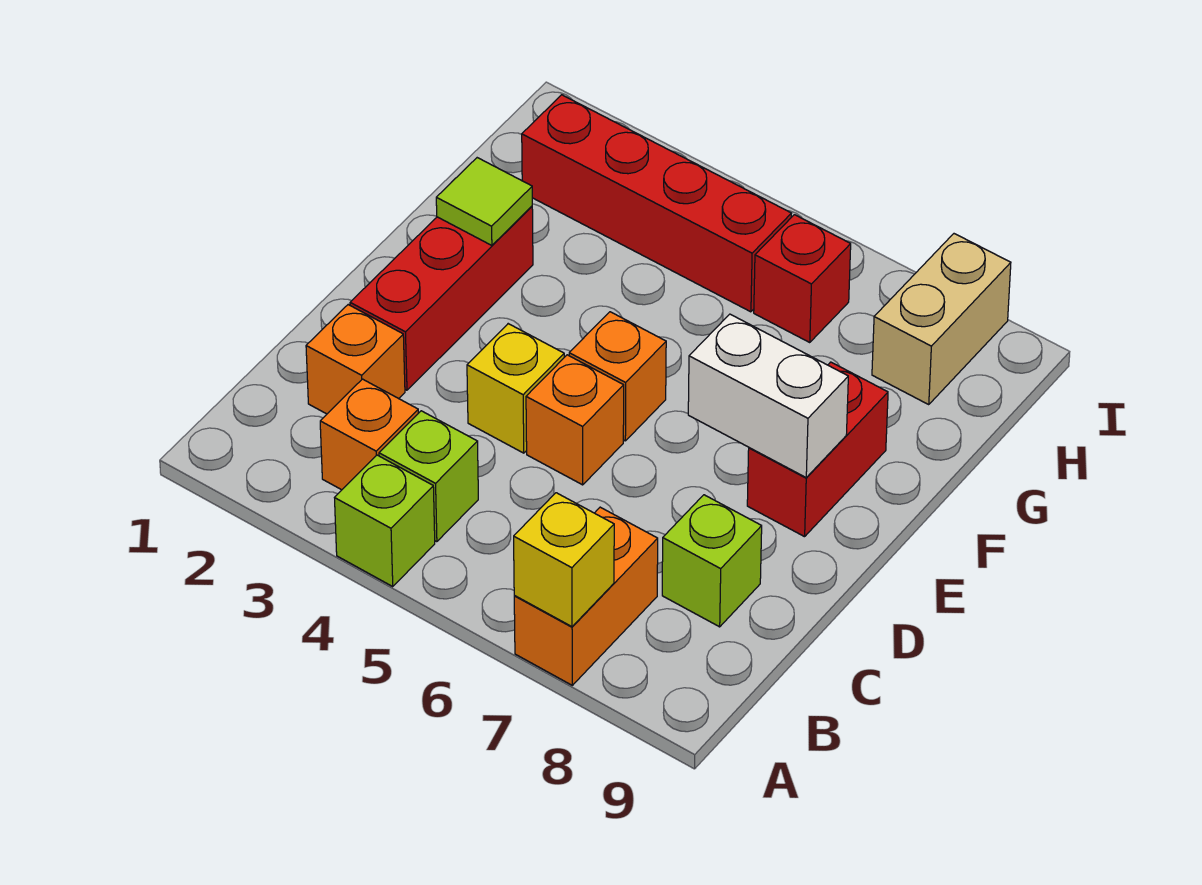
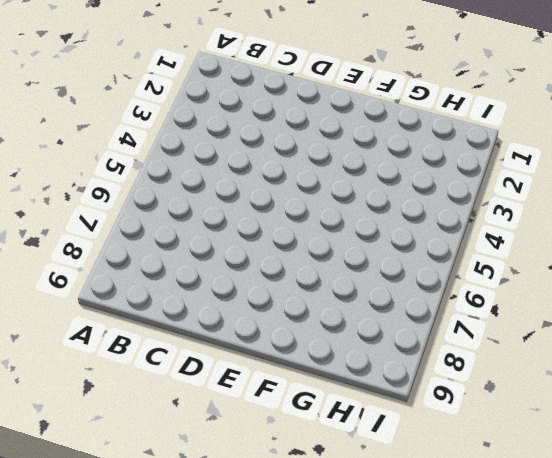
none -> lime 1x1 brick [335,455,435,586]
none -> orange 1x2 brick [514,507,658,685]
none -> orange 1x1 brick [320,379,418,490]

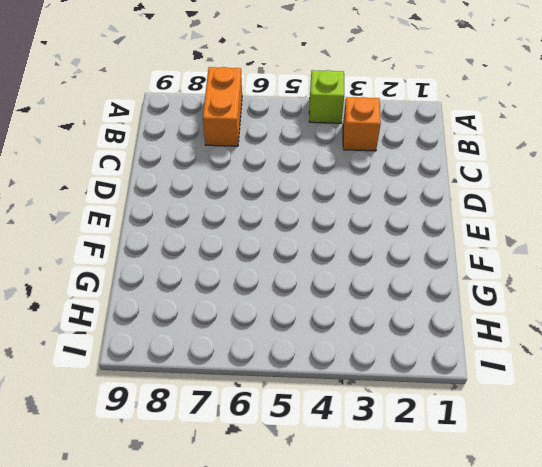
none -> lime 1x1 brick [379,411,478,542]
none -> orange 1x1 brick [306,305,405,414]
none -> lime 1x1 brick [662,495,762,627]

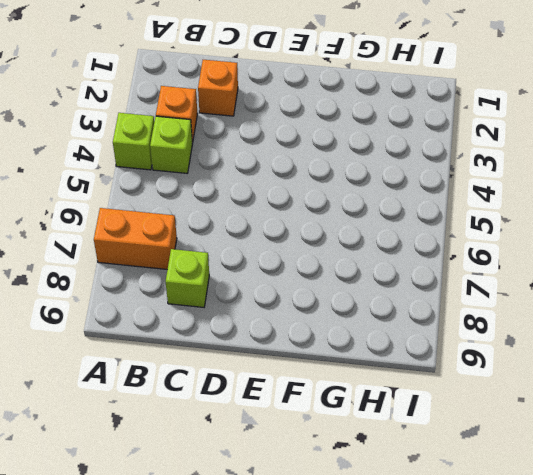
none -> red 1x3 brick [350,206,533,390]
none -> yellow 1x1 brick [467,324,564,453]
none -> orange 1x1 brick [526,355,624,485]

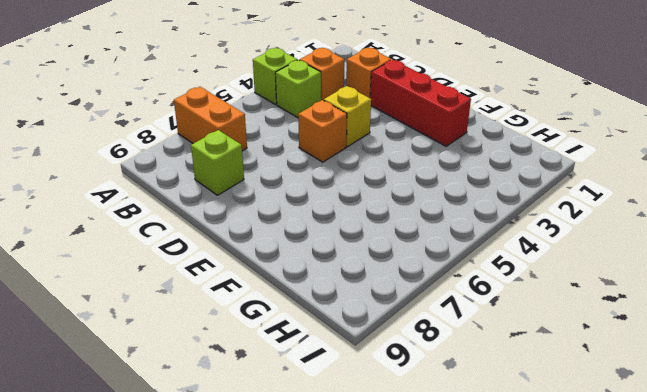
none -> orange 1x1 brick [569,312,666,441]
none -> red 1x2 brick [747,362,888,537]
none -> red 1x4 brick [522,95,792,312]

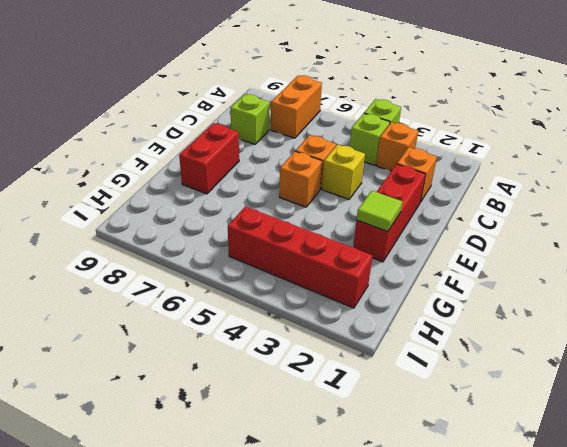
none -> red 1x1 brick [754,215,851,343]
none -> tan 1x2 brick [872,234,1011,404]
none -> yellow 1x1 brick [514,493,614,627]

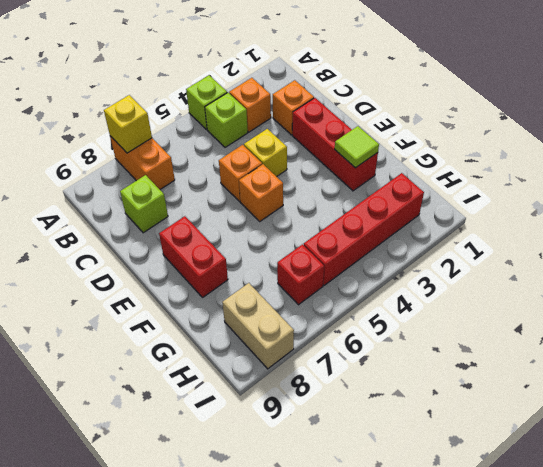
none -> white 1x2 brick [688,314,848,477]

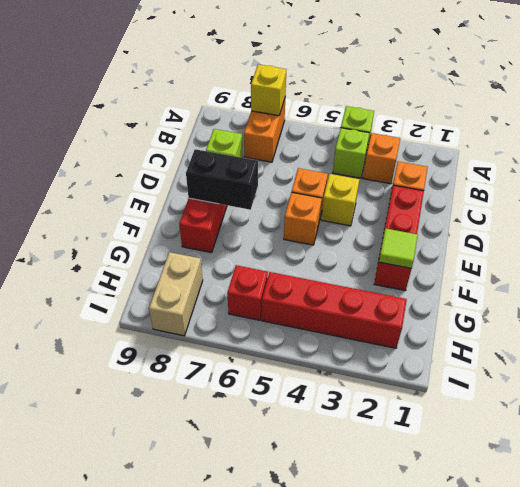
black 1x2 brick [186,149,258,210] -> white 1x2 brick [688,314,848,477]

